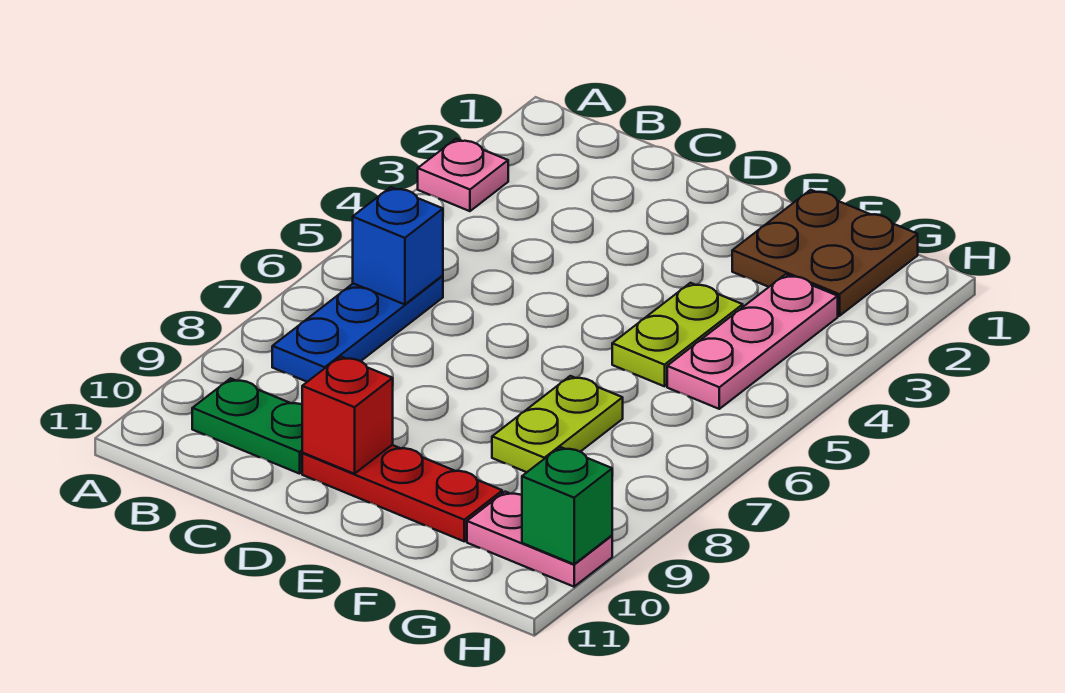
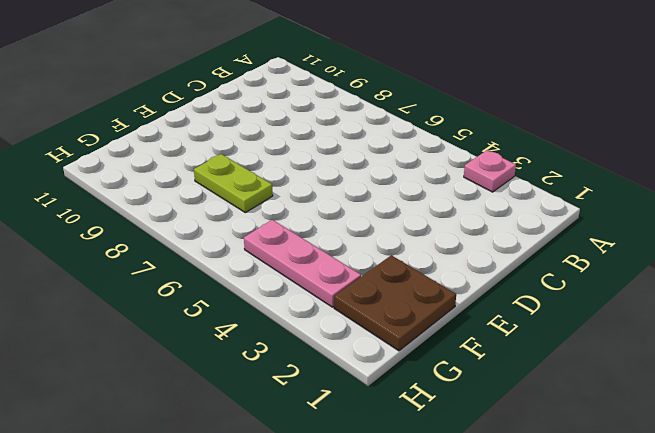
none -> blue 1x3 plate [272,276,443,382]
none -> green 1x2 plate [192,378,302,474]
none -> red 1x3 plate [302,445,502,541]

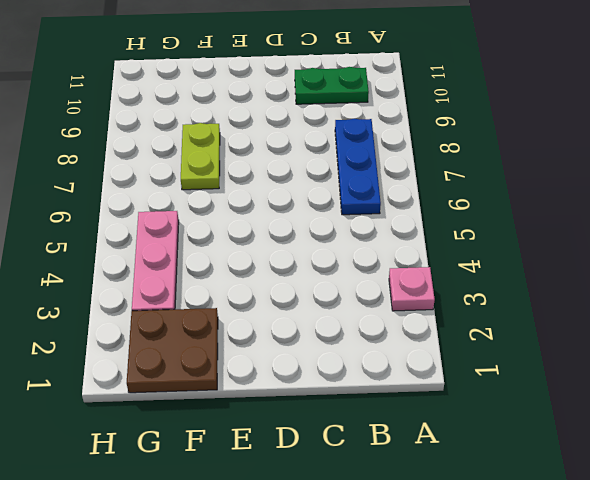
none -> red 1x3 plate [302,445,502,541]
none -> lime 1x2 plate [612,283,743,386]
none -> pink 1x2 plate [467,492,612,587]

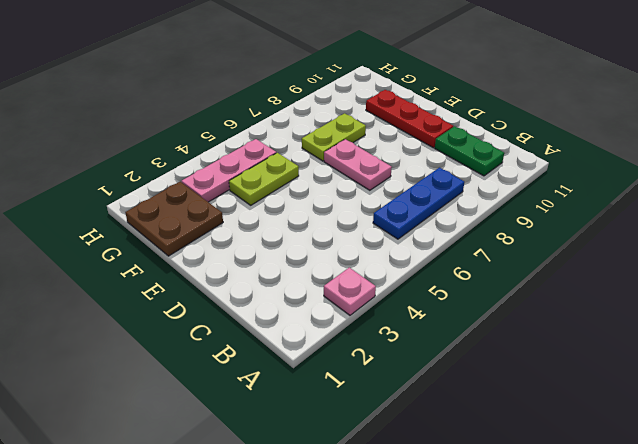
pink 1x2 plate [324,139,392,190] -> pink 1x2 plate moved to [467,492,612,587]
none -> blue 1x1 brick [353,187,443,305]
none -> red 1x1 brick [302,356,393,474]
none -> green 1x1 brick [522,447,612,564]

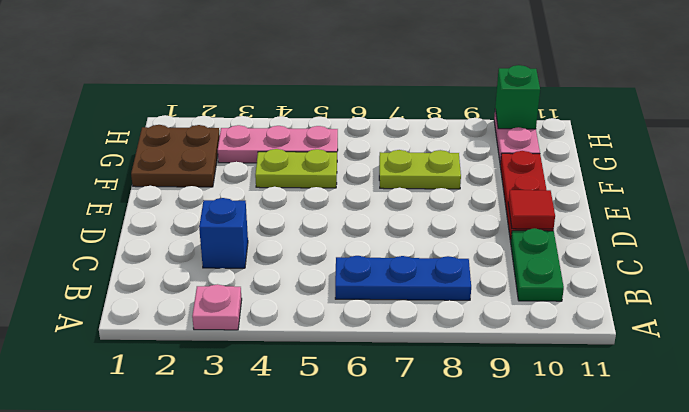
blue 1x1 brick [199,198,248,268] -> blue 1x1 brick moved to [353,187,443,305]
red 1x1 tile [508,190,555,229] -> red 1x1 brick [302,356,393,474]

